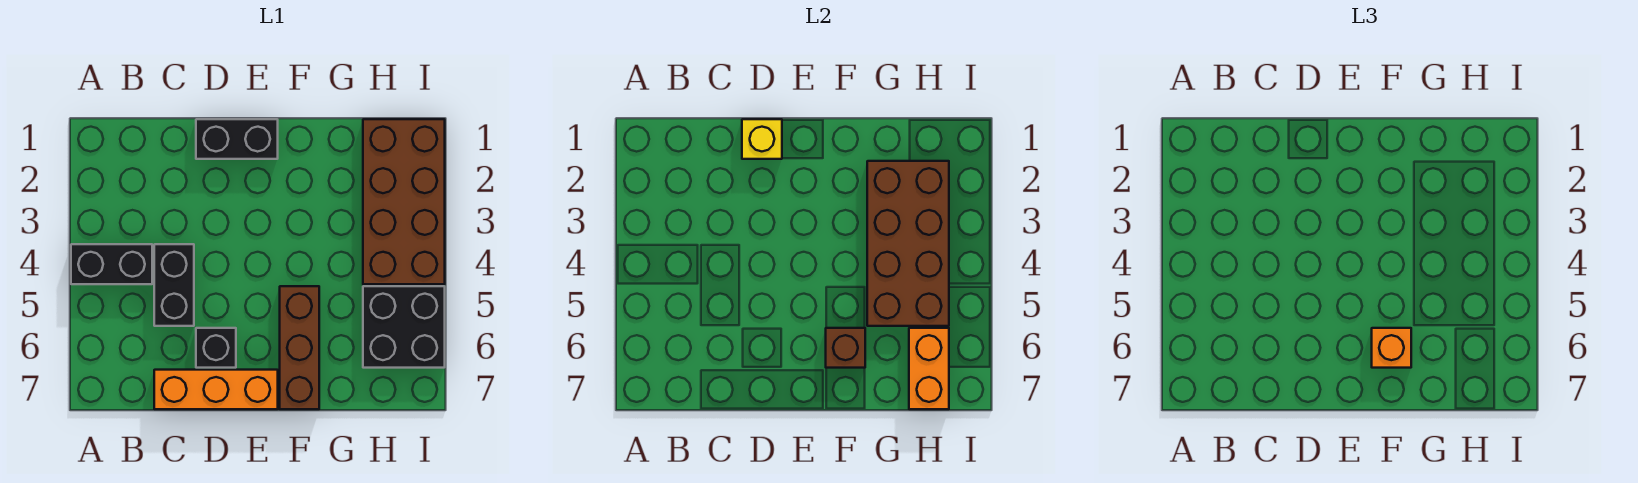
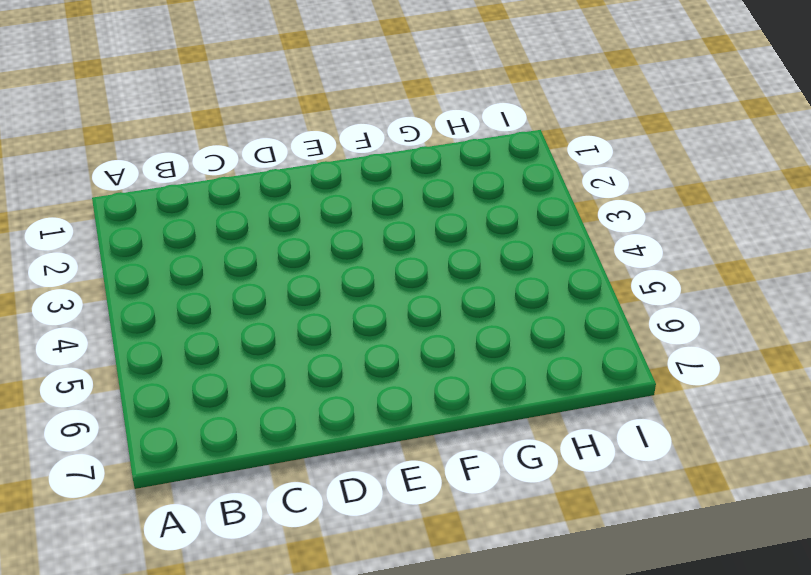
none -> black 1x2 brick [71,244,152,284]
none -> black 1x2 brick [154,244,194,326]
none -> orange 1x3 brick [154,370,278,409]

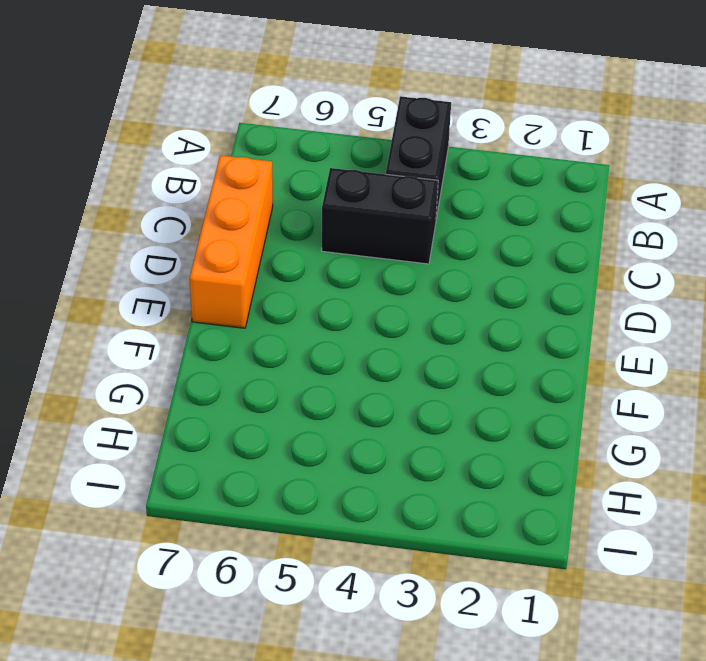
none -> black 1x2 brick [196,119,278,159]
none -> black 1x1 brick [196,328,236,368]
none -> brown 1x3 brick [280,286,319,409]

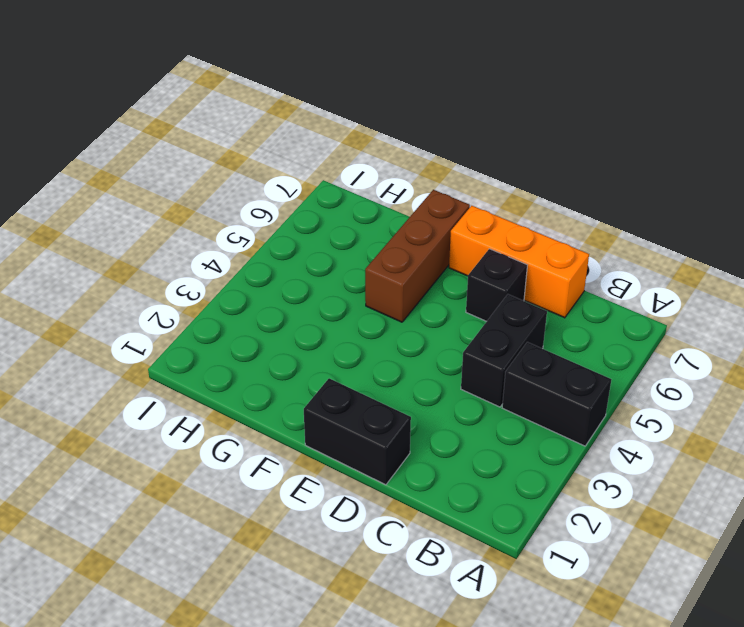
none -> brown 2x4 brick [363,119,445,284]
none -> black 2x2 brick [363,286,445,368]
none -> yellow 1x1 brick [742,119,782,159]

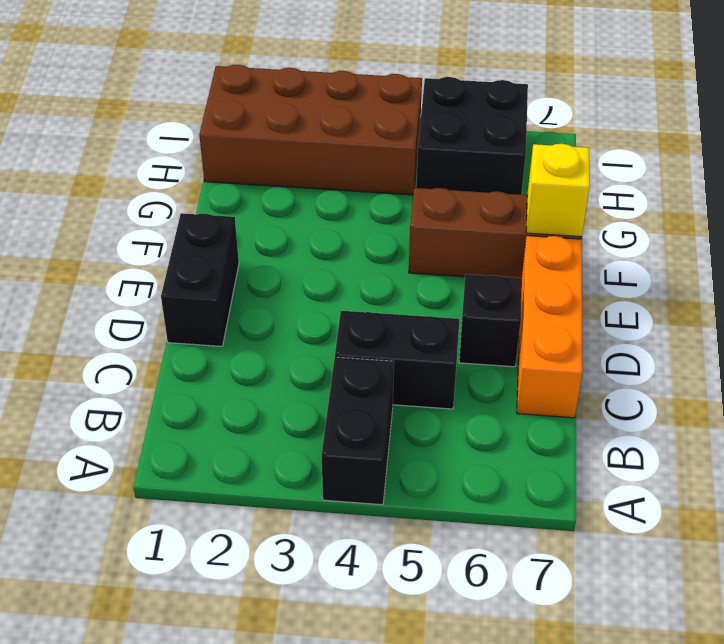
yellow 1x1 brick [526,144,590,237] -> yellow 1x1 brick moved to [742,119,782,159]
none -> brown 1x1 brick [826,328,865,368]
none -> brown 2x4 brick [867,161,949,326]
none -> orange 1x2 brick [909,328,949,409]

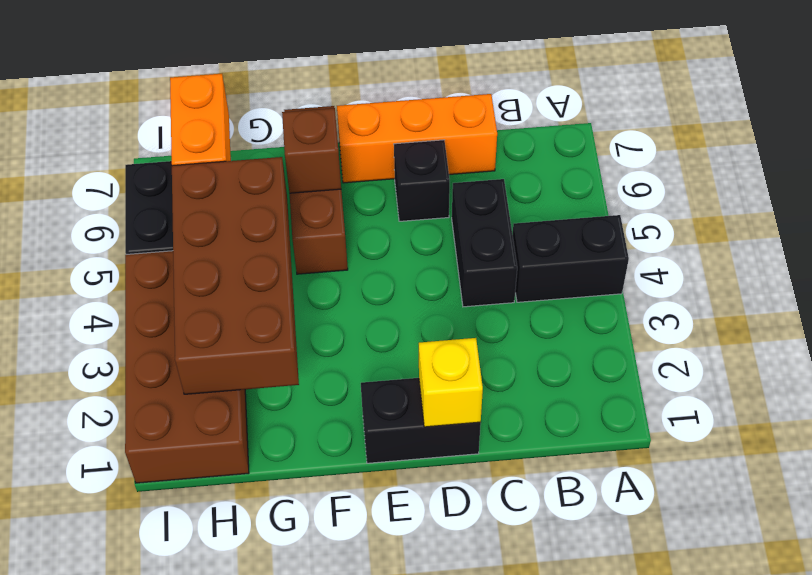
none -> orange 1x1 brick [1372,328,1411,368]

